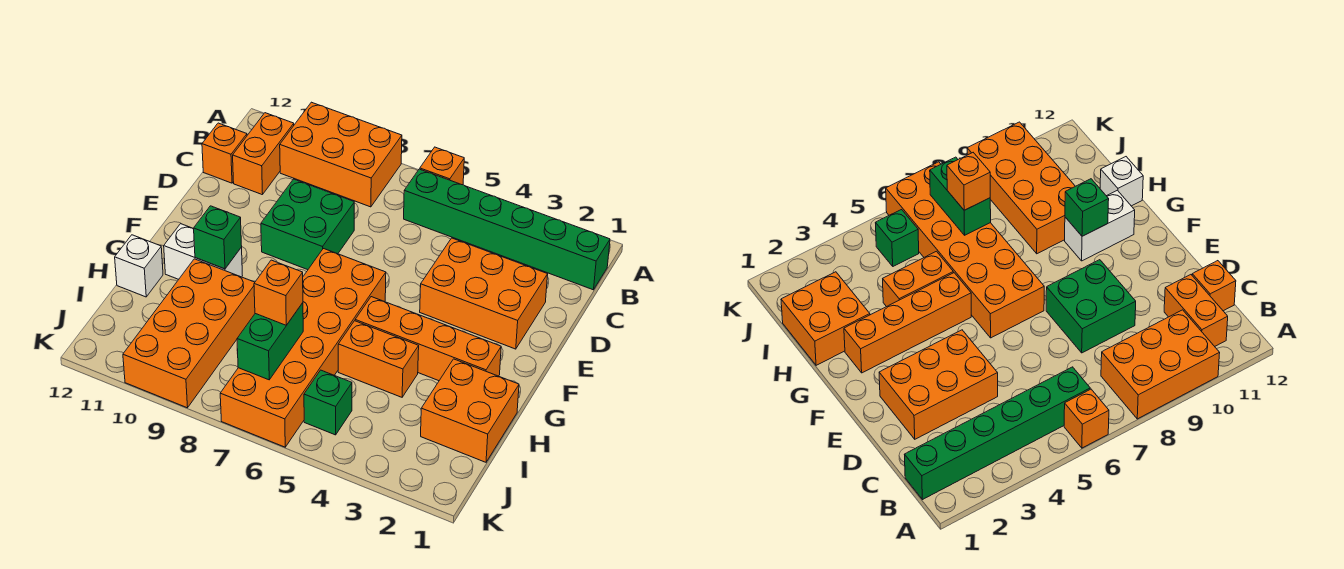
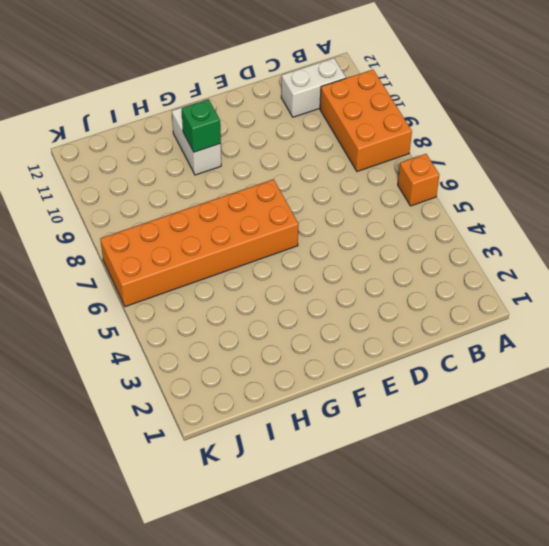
white 1x2 brick [281,58,346,117] -> orange 1x2 brick [233,113,294,195]
none -> green 1x6 brick [404,169,610,290]
none -> orange 1x1 brick [202,123,247,183]
none -> orange 2x3 brick [420,238,548,349]

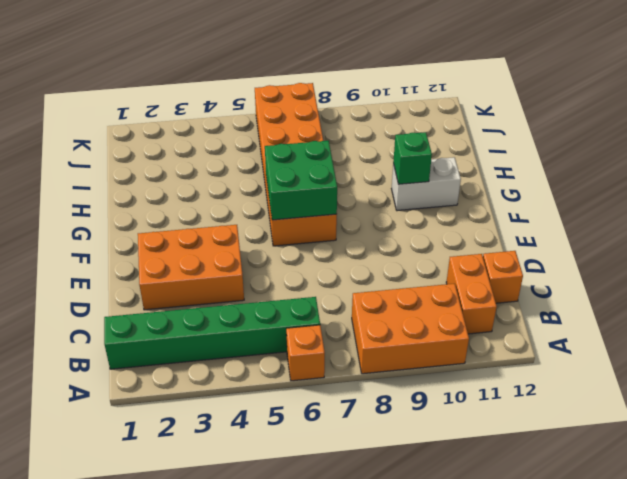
green 2x2 brick [265,141,337,220] -> green 2x2 brick moved to [261,179,354,270]
none -> orange 1x4 brick [355,297,501,381]
none -> orange 2x2 brick [421,359,519,462]
none -> orange 1x2 brick [338,321,419,397]

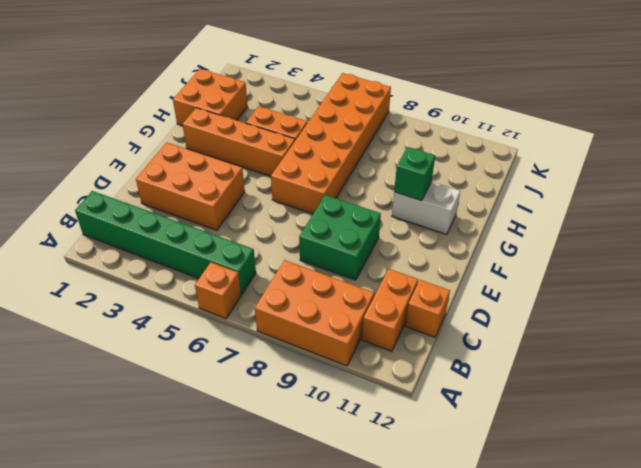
none -> orange 2x4 brick [123,259,255,408]
none -> white 1x1 brick [115,235,163,297]
none -> green 1x1 brick [304,370,352,435]

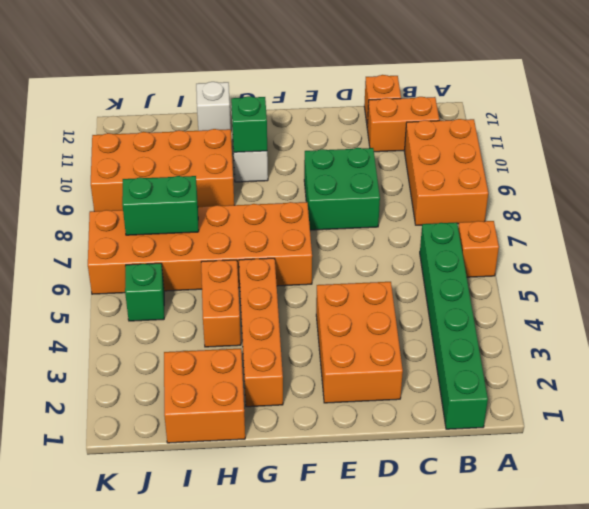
none -> orange 1x1 brick [254,260,303,325]

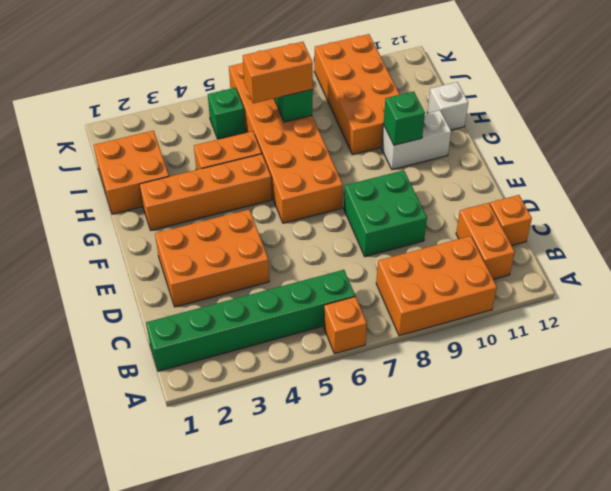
orange 1x2 brick [243,42,313,103] -> orange 1x1 brick [254,260,303,325]

